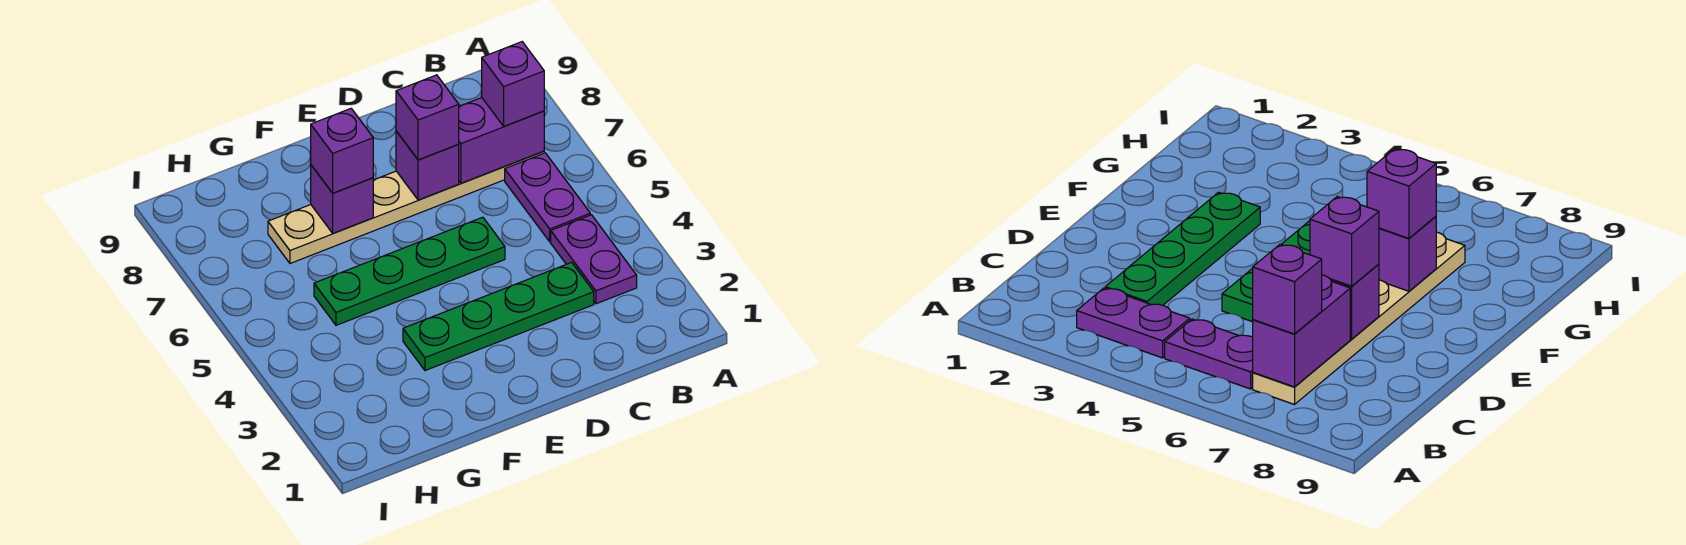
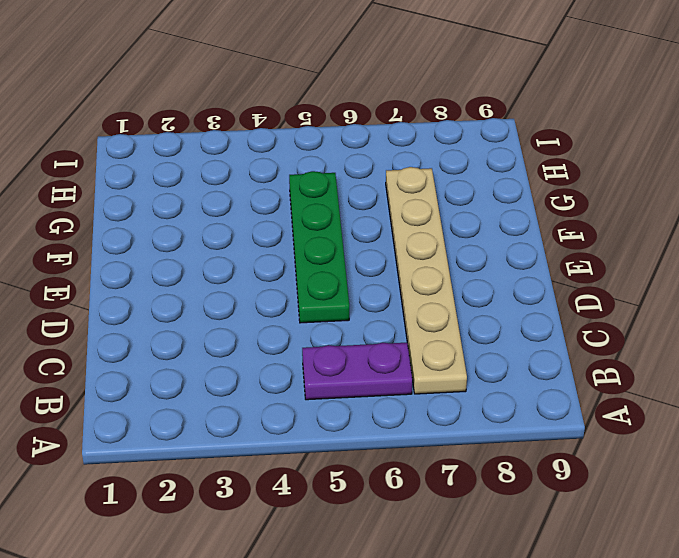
none -> purple 1x2 plate [551,215,637,304]
none -> green 1x4 plate [403,262,594,371]

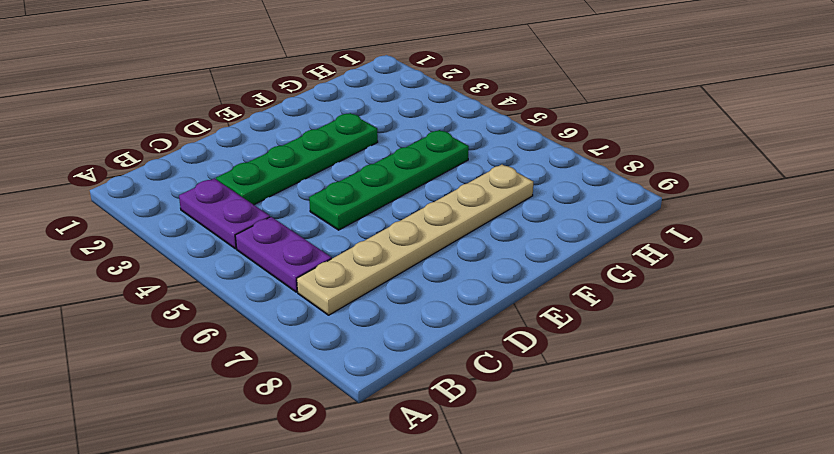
none -> purple 1x2 brick [458,98,544,183]
none -> purple 1x1 brick [396,131,459,200]

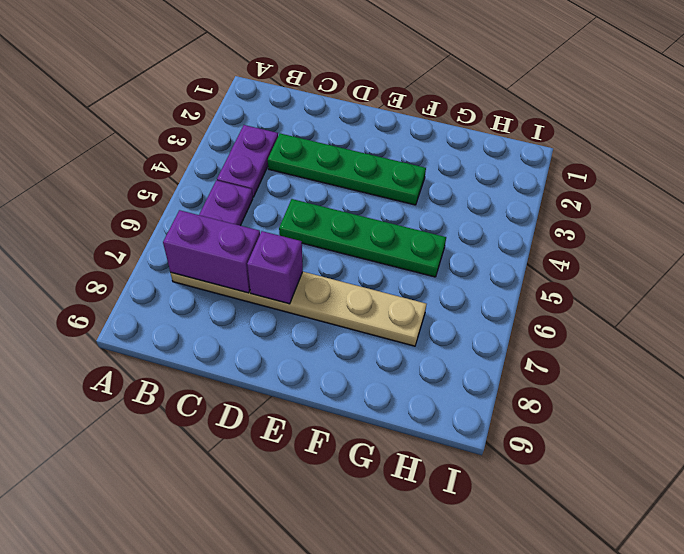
none -> purple 1x1 brick [311,165,373,233]
none -> purple 1x1 brick [482,42,544,126]

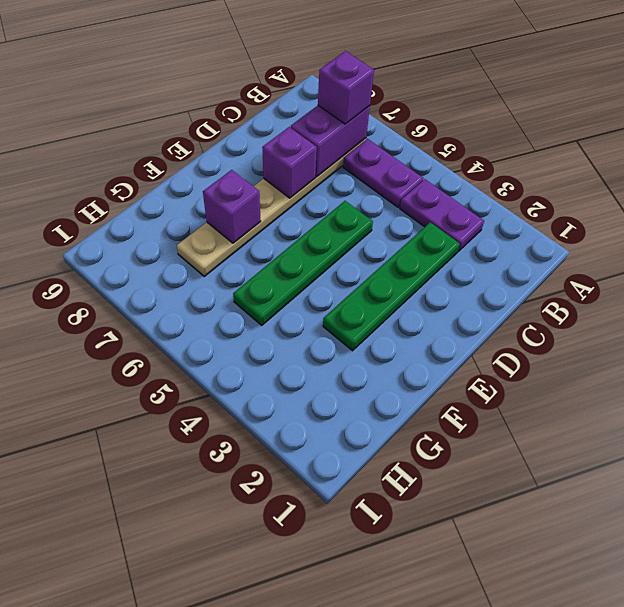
none -> purple 1x1 brick [396,75,459,160]
none -> purple 1x1 brick [311,109,373,193]

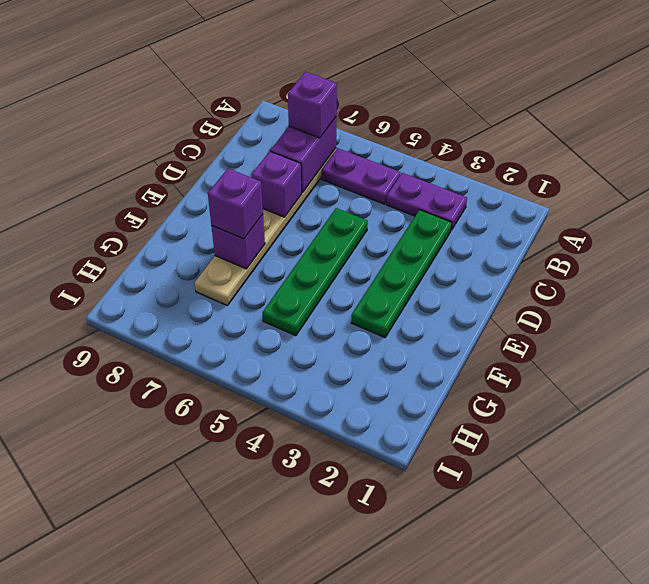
none -> purple 1x1 brick [396,75,459,160]

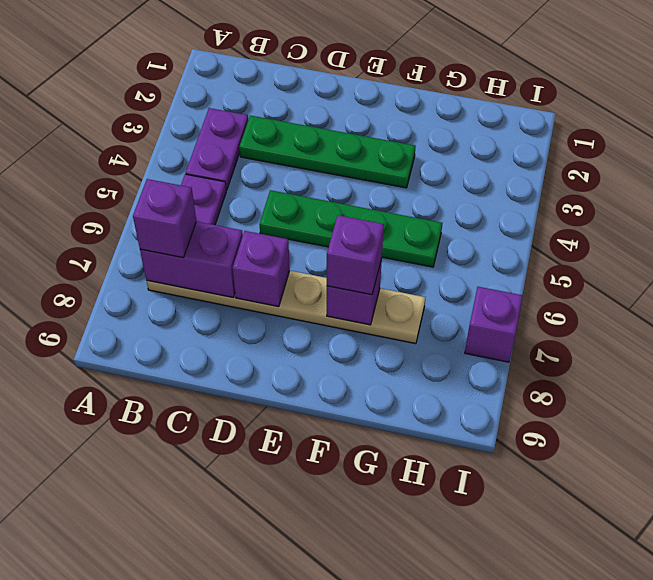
purple 1x1 brick [465,287,523,362] -> purple 1x1 brick moved to [396,75,459,160]

